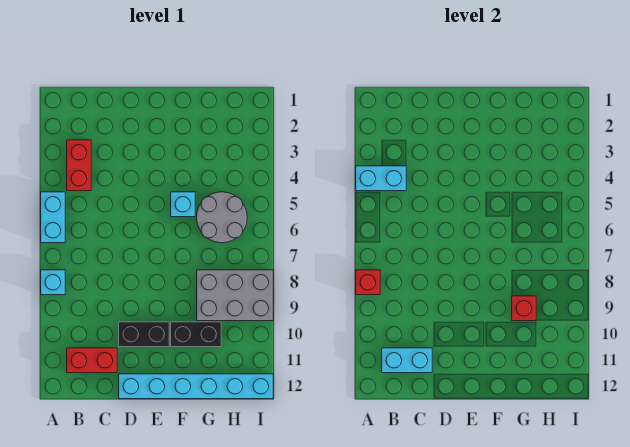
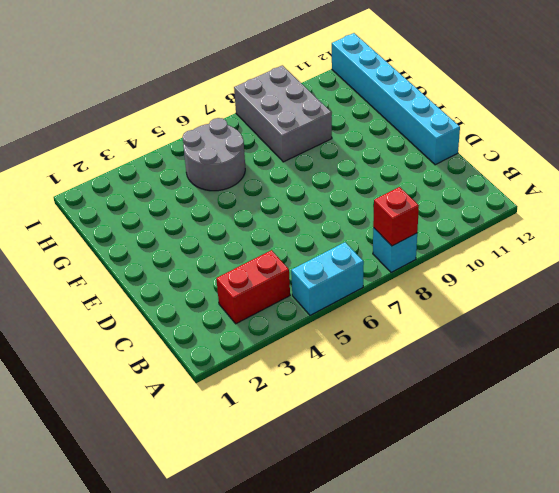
none -> red 1x2 brick [67,348,117,373]
none -> black 1x2 brick [119,322,169,347]
none -> cyan 1x1 brick [171,192,195,217]

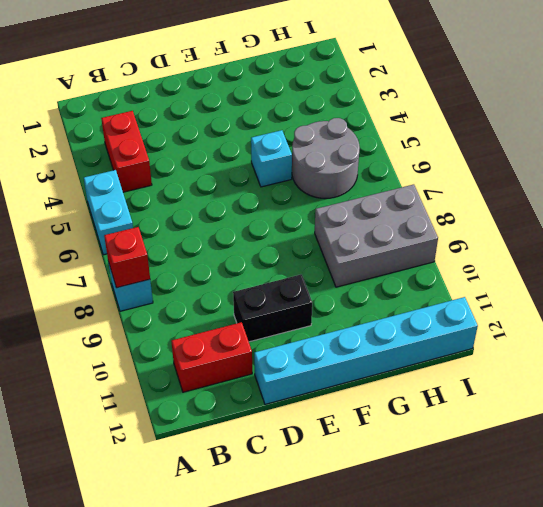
none -> black 1x2 brick [171,322,221,347]
none -> cyan 1x2 brick [356,166,406,191]
none -> cyan 1x2 brick [382,348,432,373]

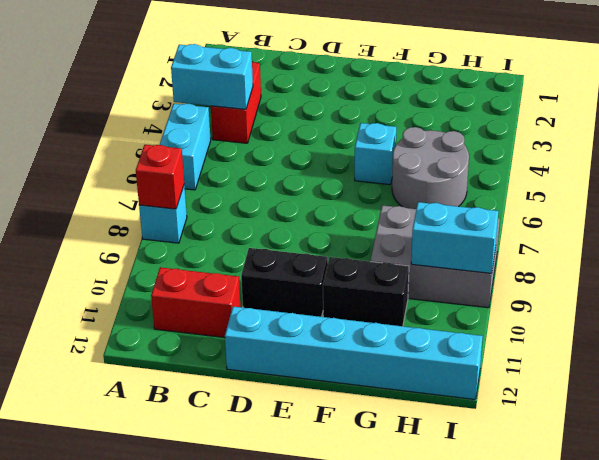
cyan 1x2 brick [411,202,498,273] -> cyan 1x2 brick moved to [382,348,432,373]
none -> red 1x1 brick [512,296,536,321]

